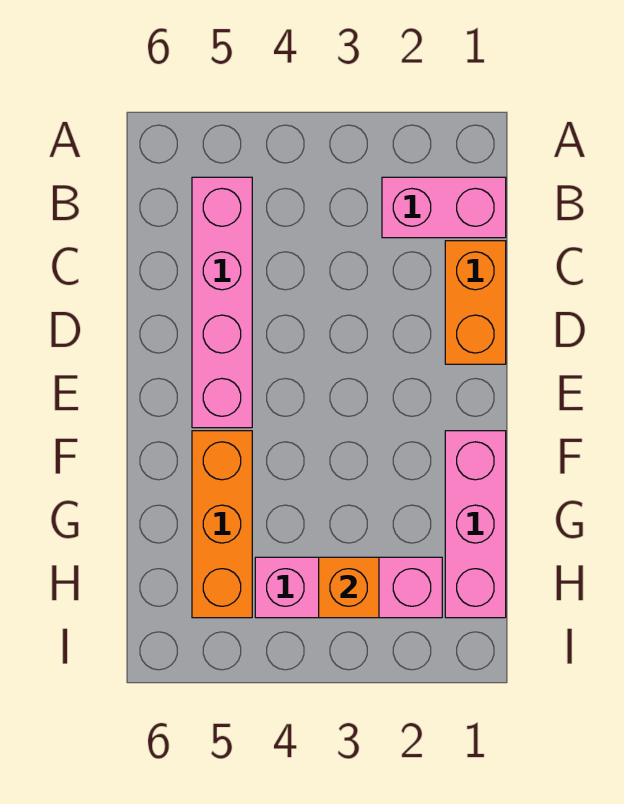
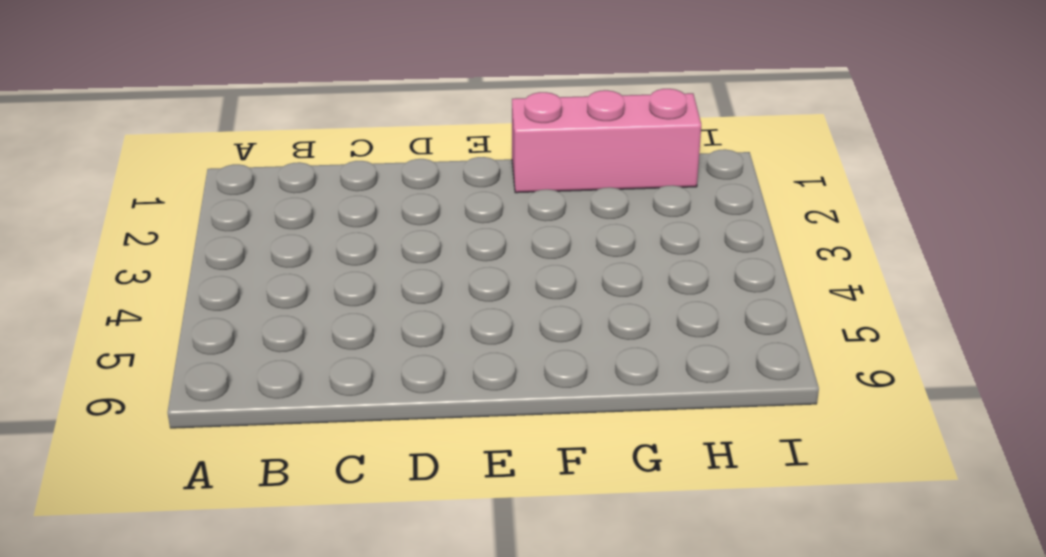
none -> pink 1x2 brick [382,177,506,238]
none -> pink 1x4 brick [192,177,252,428]

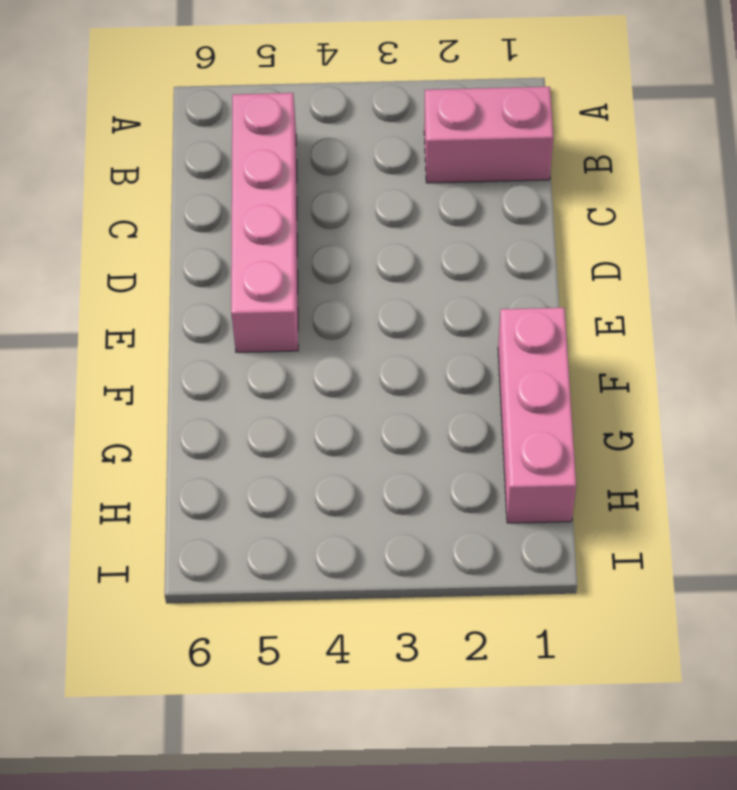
none -> orange 1x2 brick [445,241,506,364]
none -> orange 1x3 brick [192,431,252,618]

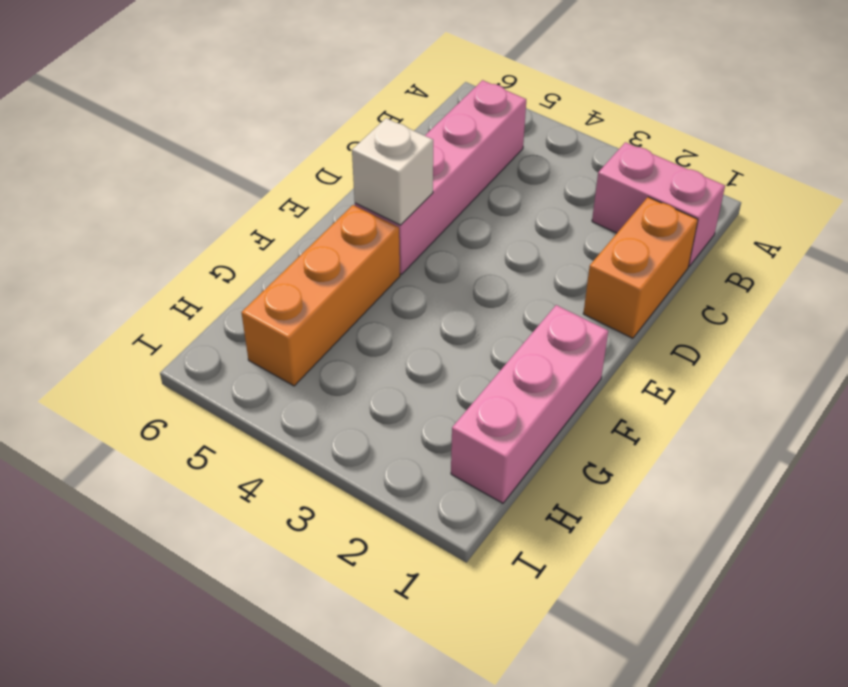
white 1x1 brick [352,118,433,225] -> none
none -> pink 1x3 brick [255,557,442,618]
none -> orange 1x1 brick [319,557,379,618]

